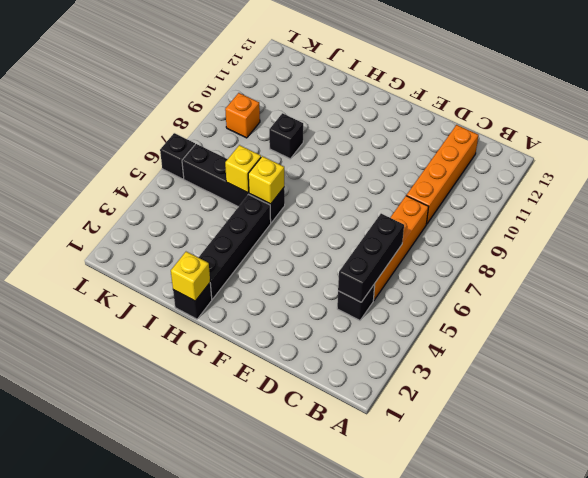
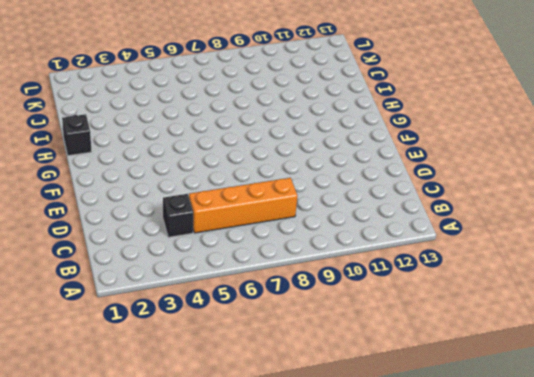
none -> orange 1x4 brick [407,125,479,224]
none -> black 1x4 brick [198,195,271,299]
none -> black 1x4 brick [182,144,285,223]

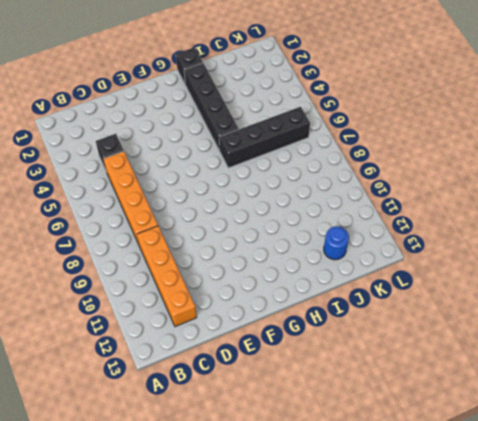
blue 1x1 round brick [324,226,349,260] -> none
none -> black 1x1 brick [269,113,303,159]
none -> orange 1x1 brick [225,93,260,138]
none -> black 1x1 brick [160,133,195,179]

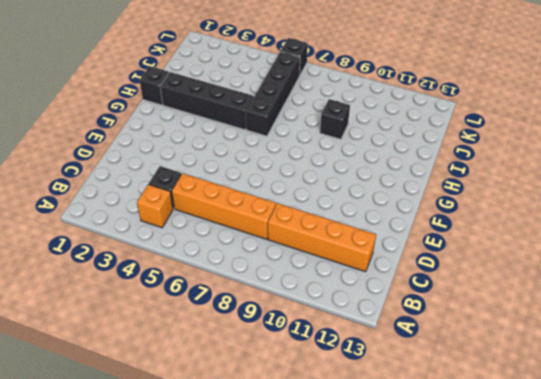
orange 1x1 brick [137,184,173,228] -> orange 1x1 brick moved to [225,93,260,138]
none -> black 1x3 brick [338,214,404,302]
none -> yellow 1x1 brick [171,252,210,301]
none -> yellow 1x1 brick [248,156,284,204]

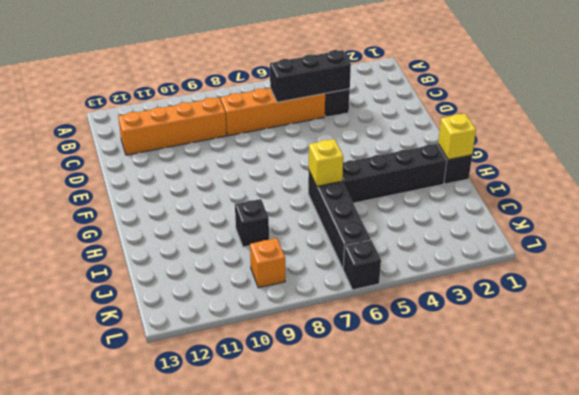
none -> yellow 1x1 brick [225,145,261,193]

